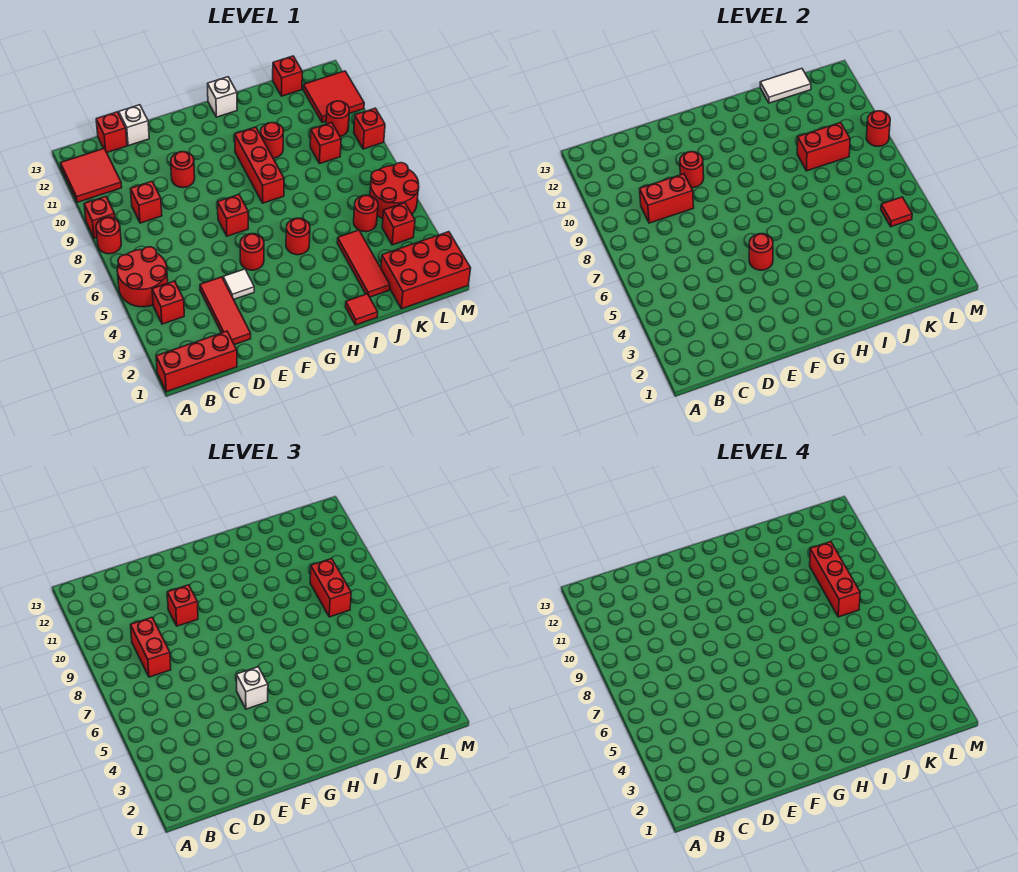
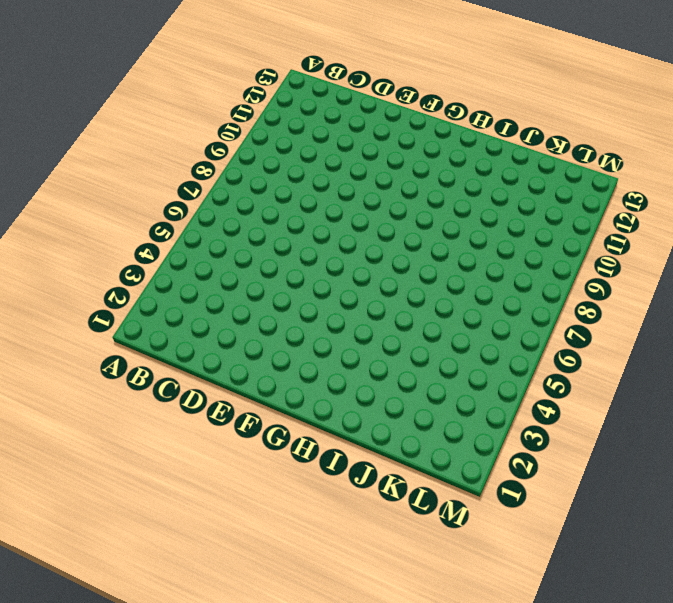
none -> red 1x3 brick [156,331,237,392]
none -> red 2x2 round brick [117,247,168,307]
none -> red 1x1 round brick [96,217,121,254]
none -> red 1x1 brick [84,196,115,238]

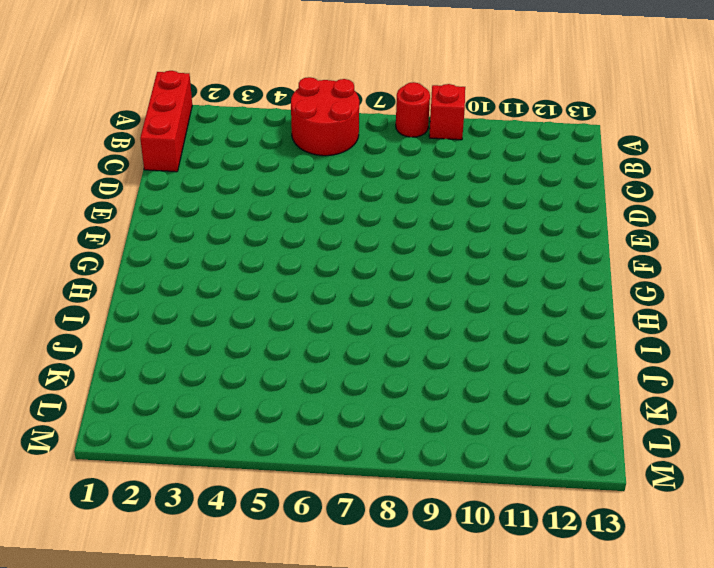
none -> red 2x2 tile [61,148,122,202]
none -> red 1x1 brick [152,281,184,324]
none -> red 1x1 brick [131,181,162,223]
none -> red 1x1 brick [96,112,127,152]

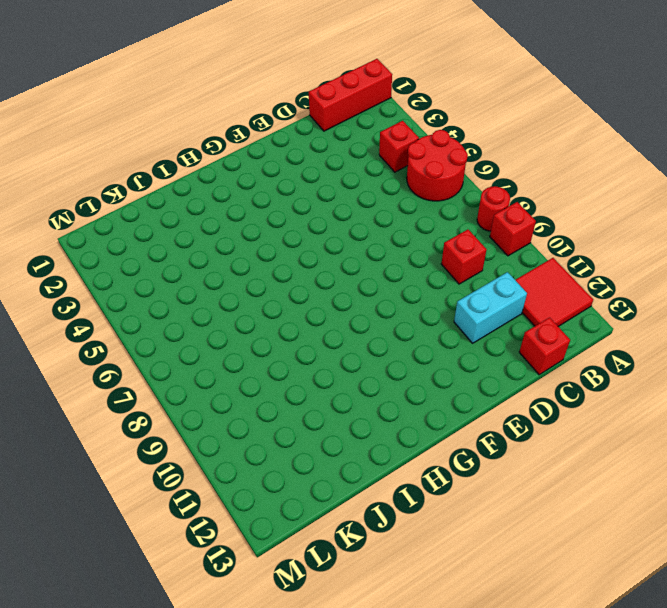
cyan 1x2 brick [454,272,527,343] -> none
none -> red 1x3 tile [200,277,251,345]
none -> white 1x1 brick [119,105,149,146]
none -> white 1x1 tile [223,269,254,299]
none -> red 1x1 round brick [171,152,195,188]

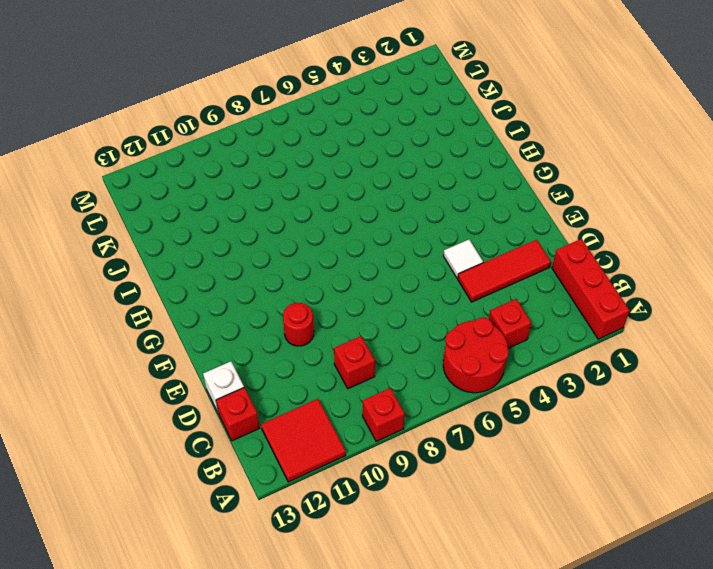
none -> red 1x1 round brick [96,217,121,254]
none -> red 1x1 round brick [240,234,264,270]
none -> red 1x1 brick [218,195,248,236]
none -> red 1x1 round brick [286,218,310,255]

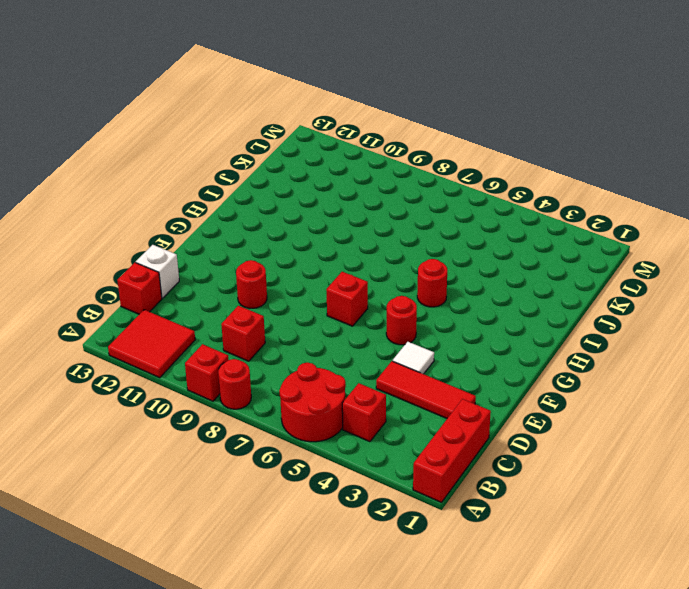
none -> red 1x3 brick [235,127,284,203]
none -> white 1x1 brick [208,77,237,117]
none -> red 1x1 tile [345,294,378,325]
none -> red 1x1 round brick [261,123,284,158]

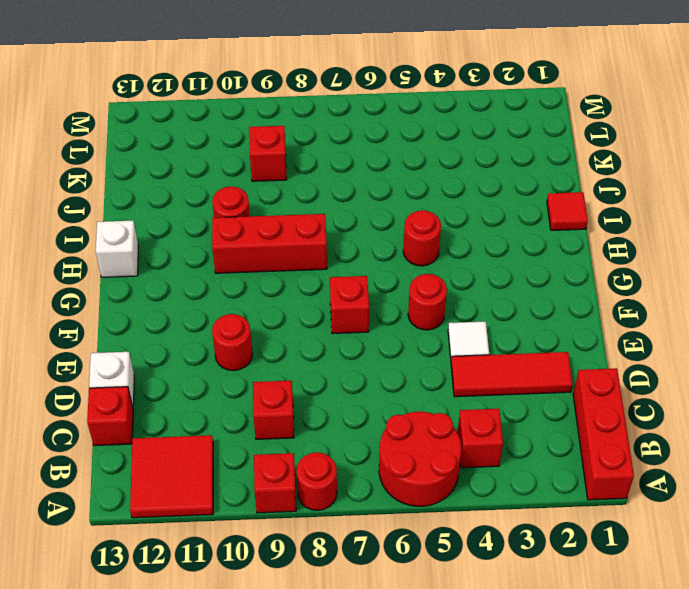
none -> red 1x3 tile [337,230,390,297]
none -> red 2x3 brick [381,232,471,309]
none -> red 1x1 round brick [354,195,378,232]
none -> red 1x1 brick [273,56,302,96]

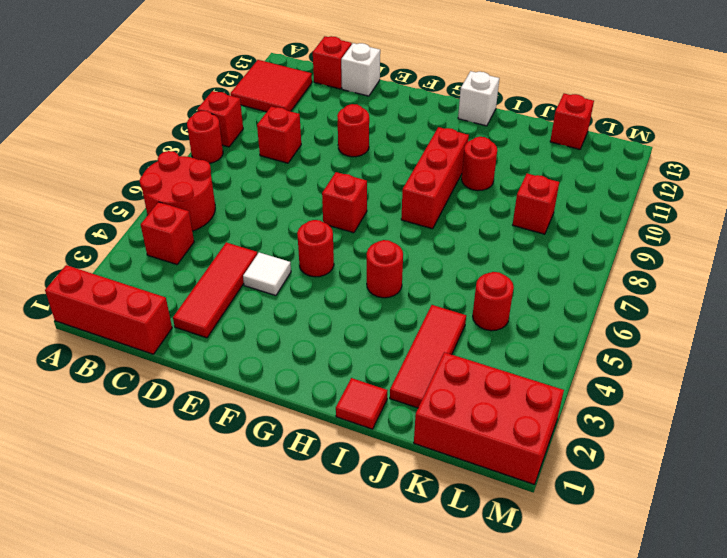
none -> red 1x1 brick [382,203,415,245]
none -> red 2x2 round brick [370,163,419,219]
none -> red 1x1 round brick [326,101,349,136]
none -> red 2x2 tile [303,71,364,122]

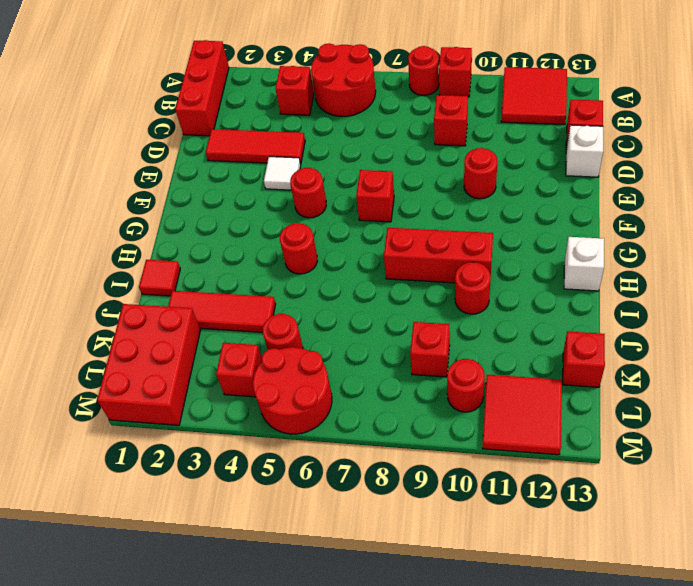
none -> red 1x1 brick [354,108,385,149]
none -> red 1x2 brick [640,174,694,223]
none -> red 1x1 round brick [680,152,704,188]
none -> red 1x1 round brick [749,234,773,270]

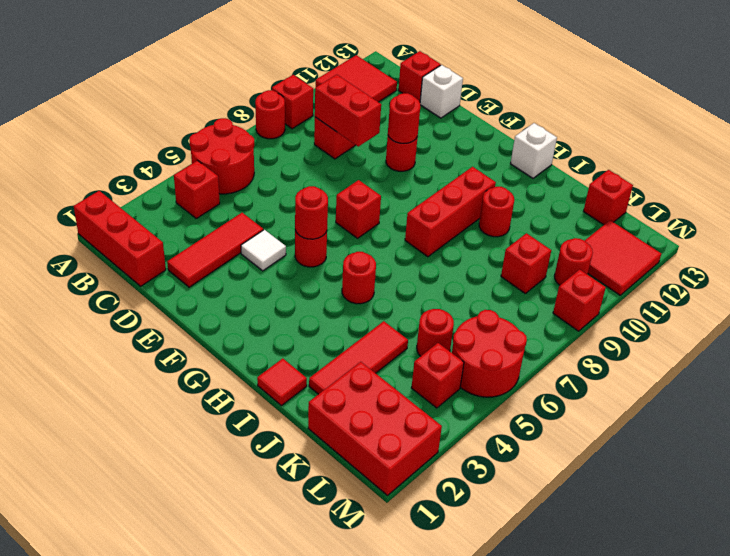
none -> red 1x2 brick [797,122,850,171]
none -> white 1x2 tile [760,69,811,103]
none -> red 1x1 tile [881,197,912,227]
none -> red 1x1 round brick [866,111,890,146]

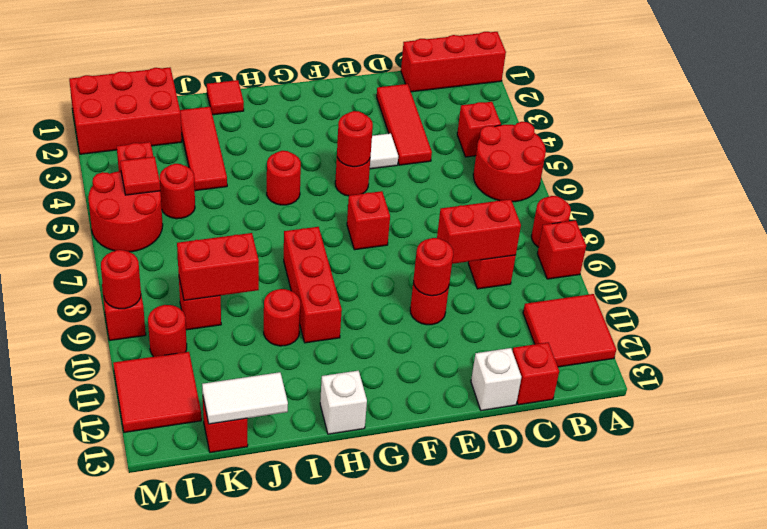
none -> red 1x2 brick [131,617,171,677]
none -> red 1x1 brick [167,585,198,626]
none -> white 1x1 brick [237,667,268,709]
none -> red 1x2 brick [310,558,351,617]

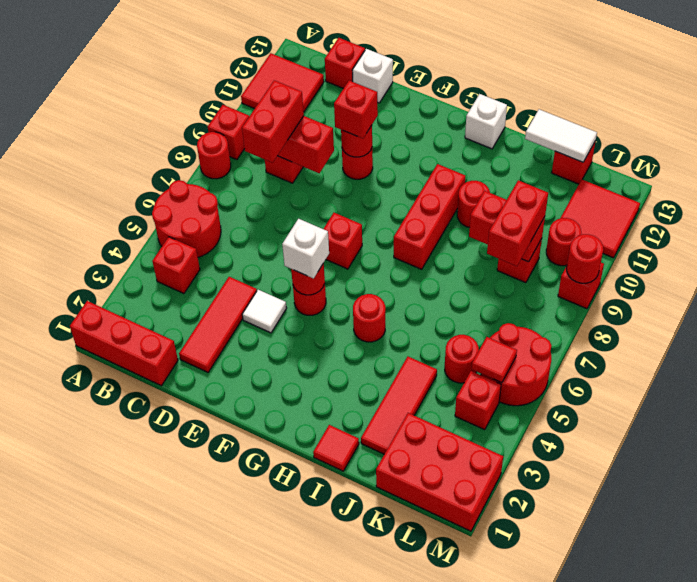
none -> red 1x3 brick [810,542,860,617]

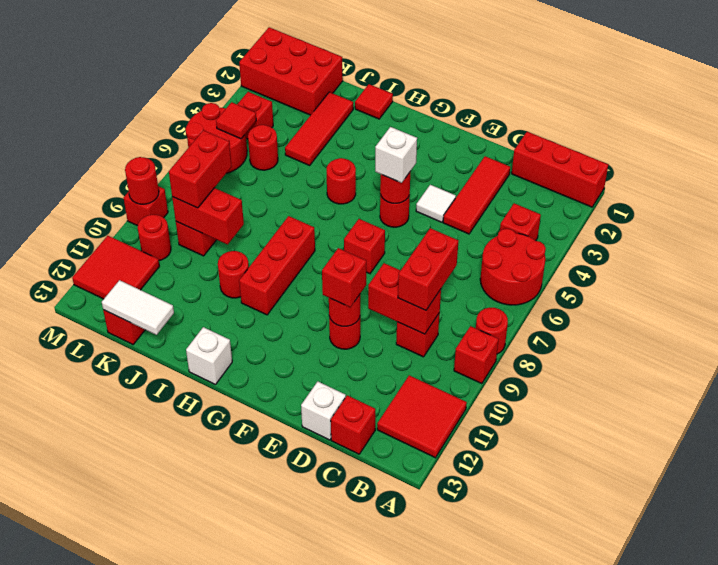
none -> red 1x3 brick [810,542,860,617]

